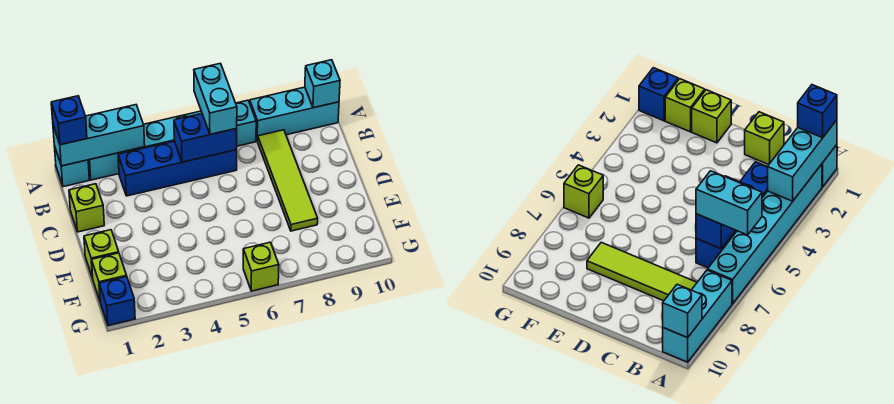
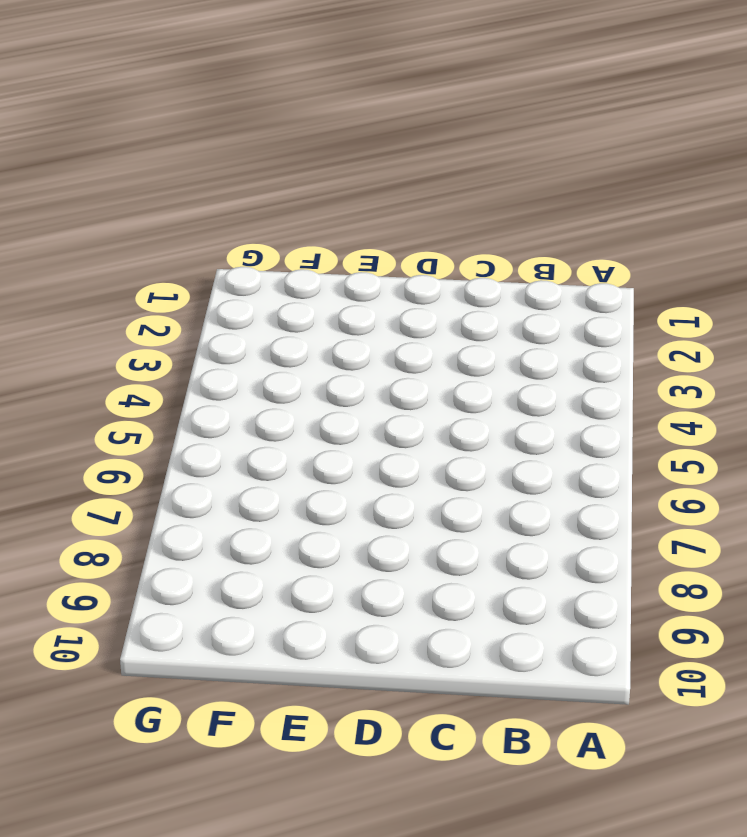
none -> cyan 1x1 brick [54,146,89,187]
none -> cyan 1x6 brick [88,100,256,180]
none -> cyan 1x3 brick [250,87,339,141]

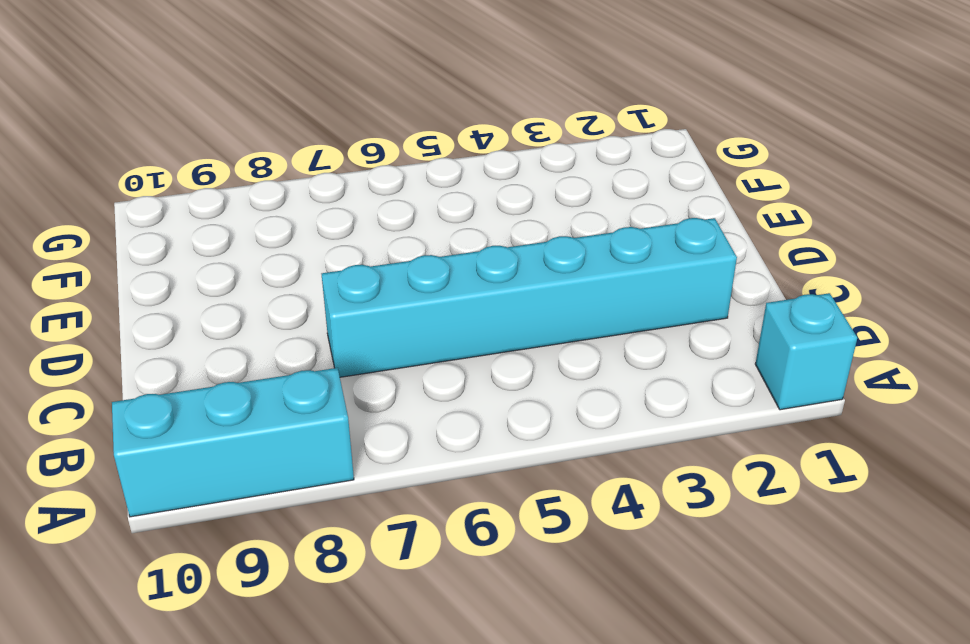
cyan 1x6 brick [322,218,737,377] -> cyan 1x6 brick moved to [88,100,256,180]
none -> blue 1x4 brick [118,141,237,196]
none -> lime 1x4 tile [257,130,318,231]
none -> lime 1x1 brick [69,184,104,232]

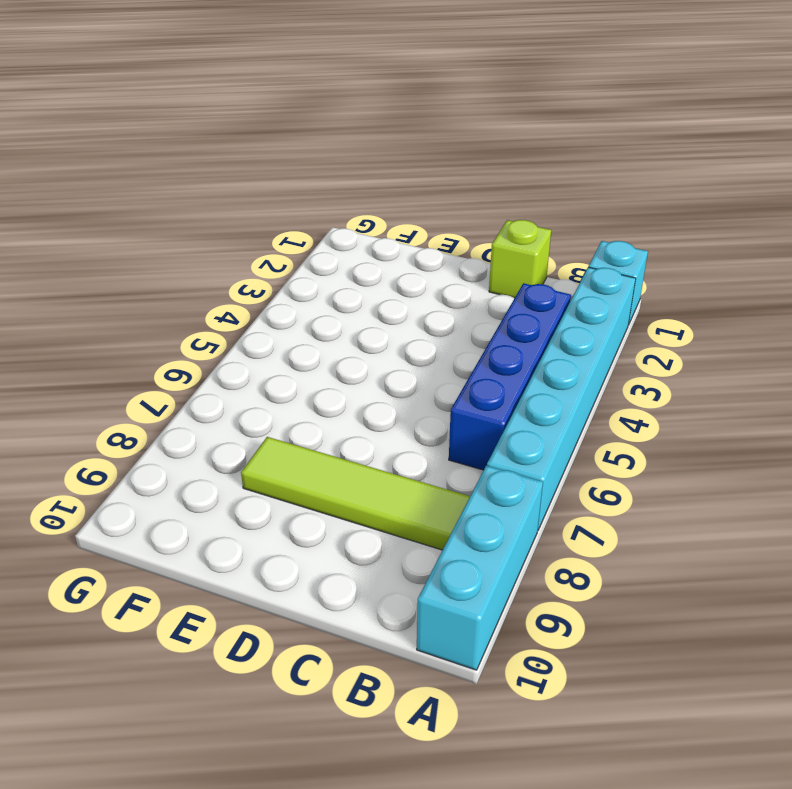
none -> lime 1x1 brick [84,230,119,278]
none -> lime 1x1 brick [92,253,127,300]
none -> blue 1x1 brick [99,277,135,326]

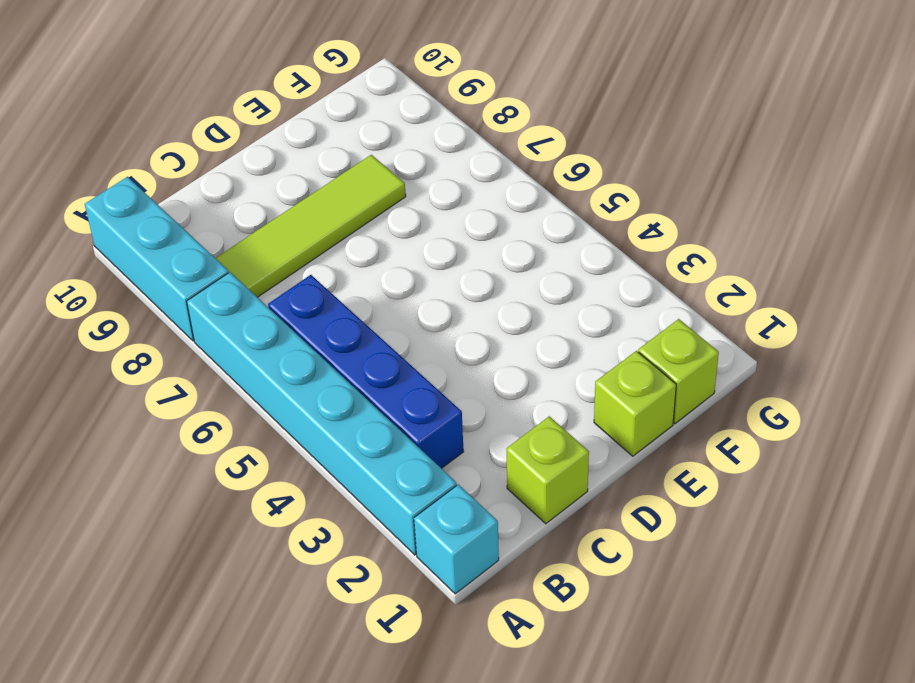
none -> blue 1x1 brick [99,277,135,326]
none -> lime 1x1 brick [243,242,279,291]
none -> cyan 1x3 brick [53,105,145,166]

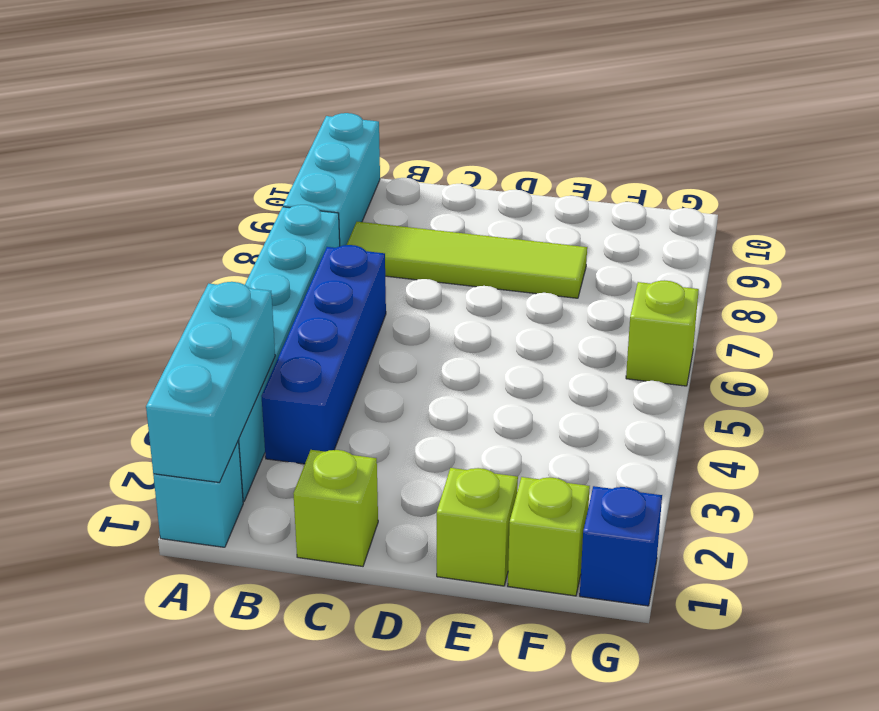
none -> cyan 1x1 brick [305,60,340,108]
none -> blue 1x2 brick [174,114,237,162]
none -> blue 1x1 brick [51,96,87,145]

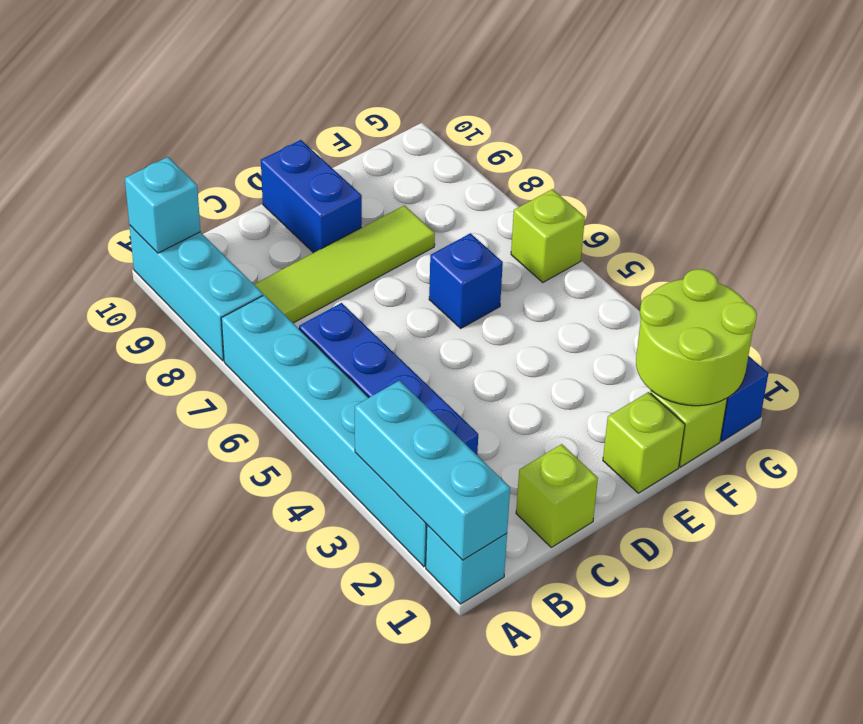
blue 1x2 brick [261,140,362,253] -> blue 1x2 brick moved to [174,114,237,162]
blue 1x1 brick [429,233,503,328] -> blue 1x1 brick moved to [51,96,87,145]
lime 2x2 round brick [636,269,757,406] -> none
none -> cyan 1x2 brick [194,63,237,134]

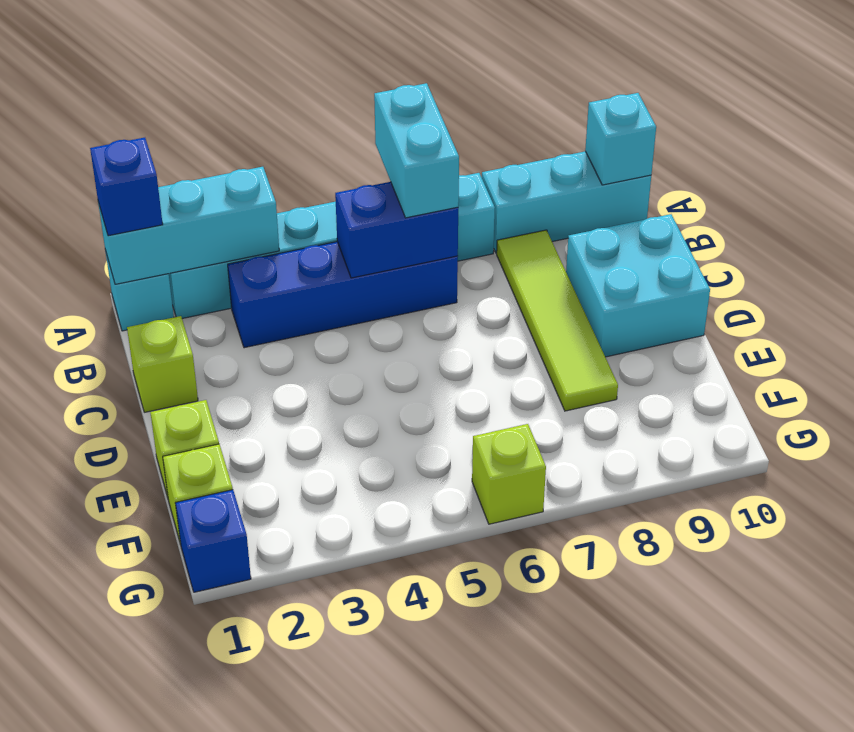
cyan 2x2 brick [566,214,710,357] -> none

